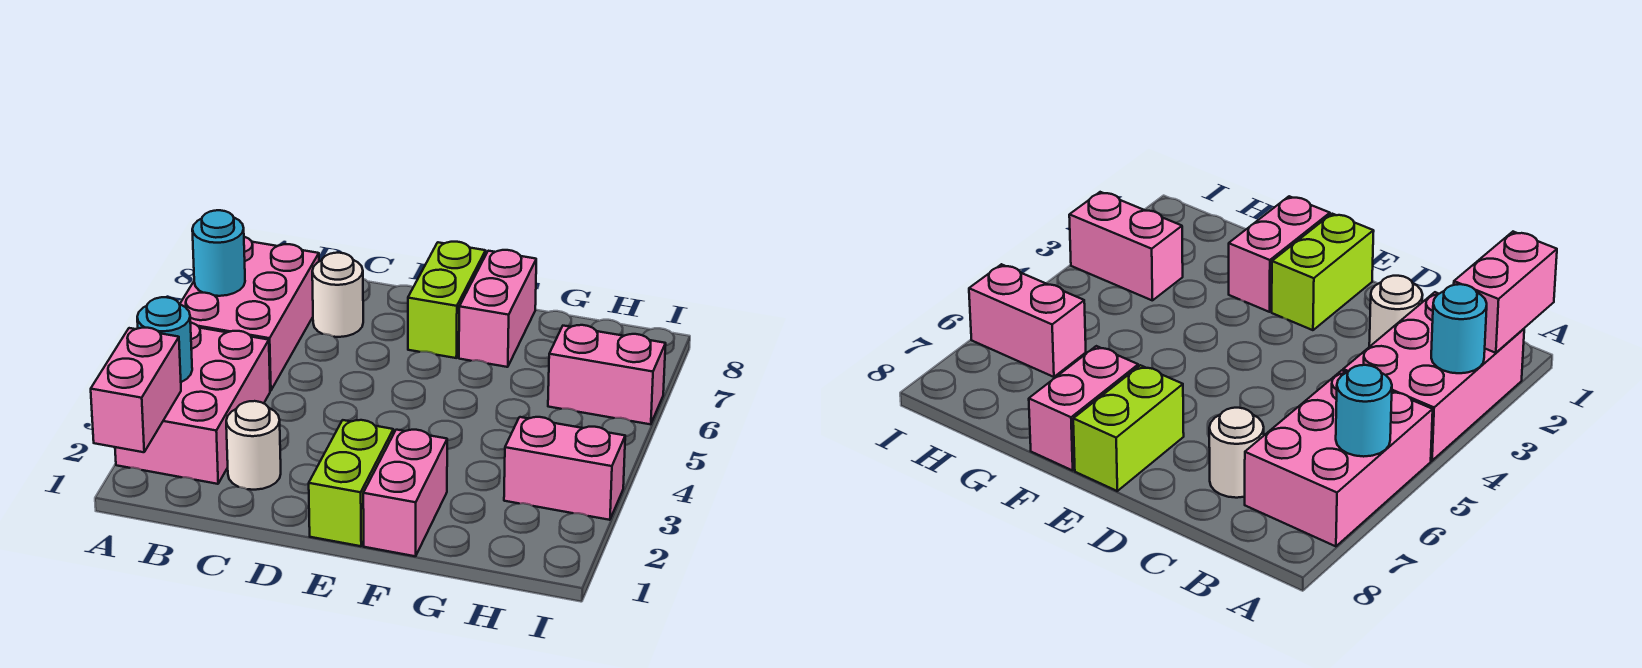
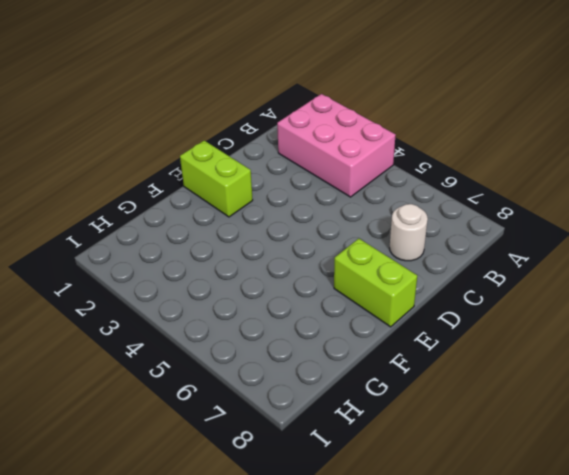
none -> pink 2x3 brick [180,237,319,391]
none -> white 1x1 round brick [226,401,281,490]
none -> pink 1x2 brick [363,430,447,556]

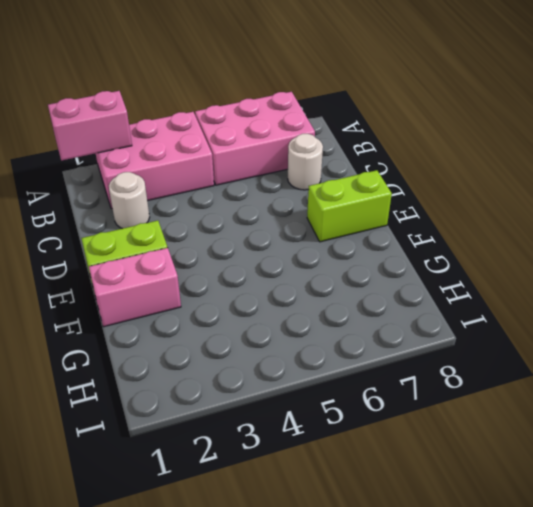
none -> pink 1x2 brick [459,250,536,367]
none -> pink 1x2 brick [504,417,625,520]
none -> pink 1x2 brick [548,325,666,424]

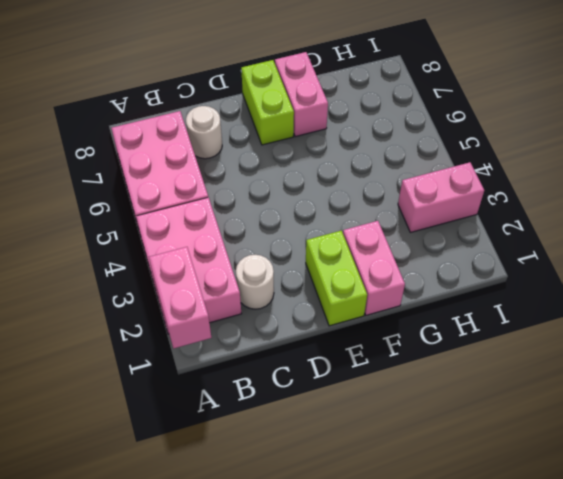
none -> pink 1x2 brick [548,325,666,424]
none -> cyan 1x1 round brick [137,297,192,382]
none -> cyan 1x1 round brick [192,210,245,296]

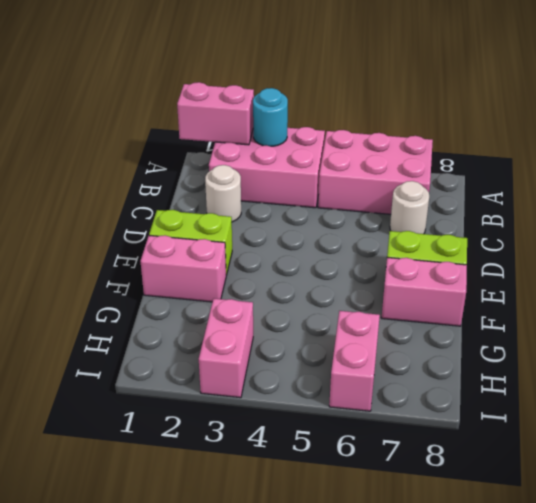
none -> cyan 1x1 round brick [192,210,245,296]

